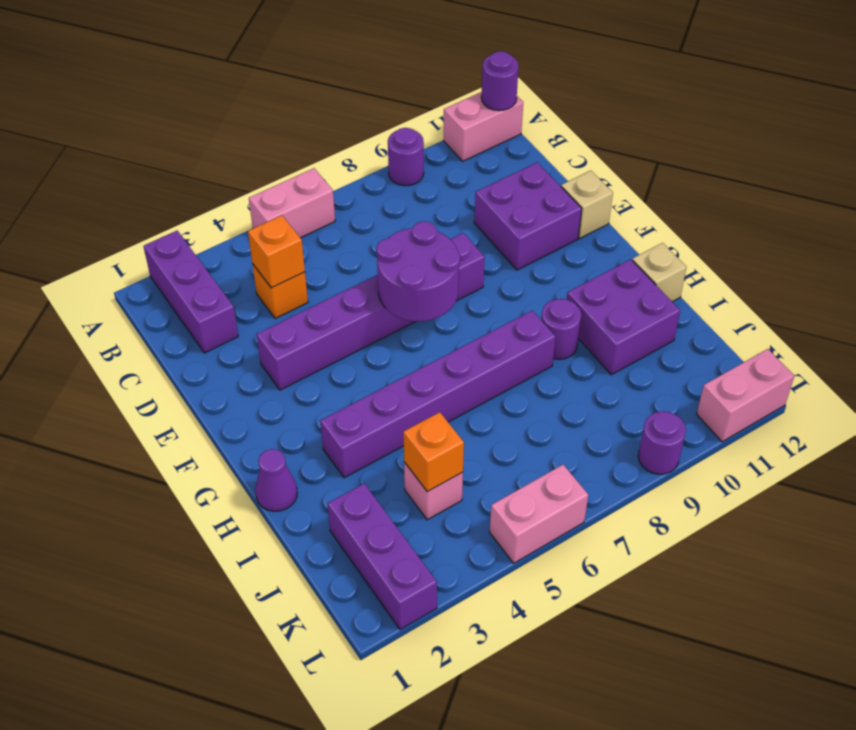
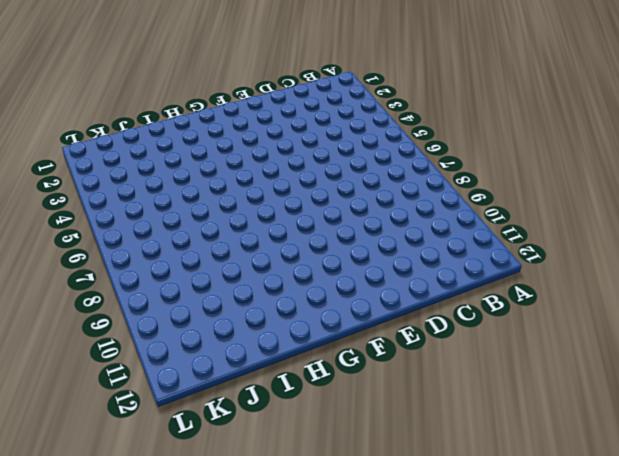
none -> purple 1x3 brick [144,231,238,353]
none -> pink 1x2 brick [249,168,335,238]
none -> purple 1x1 round brick [388,128,424,186]

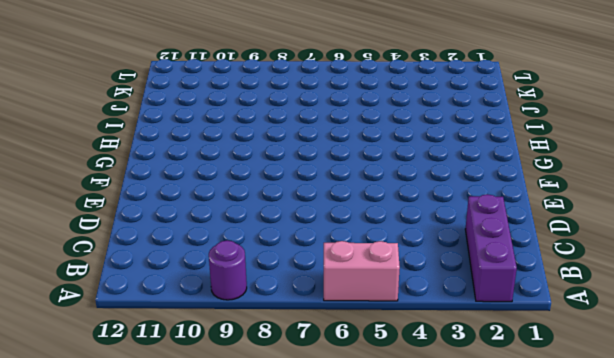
none -> pink 1x2 brick [443,92,523,161]
none -> orange 1x1 brick [252,264,308,319]
none -> purple 2x2 brick [474,162,582,270]

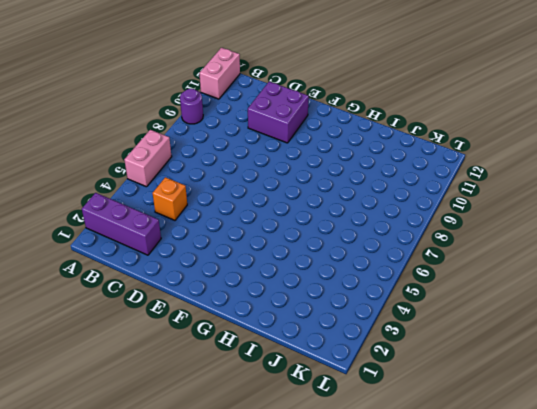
none -> purple 1x6 brick [257,233,485,390]
none -> tan 1x1 brick [561,171,613,238]
none -> purple 1x1 cone [255,449,297,511]

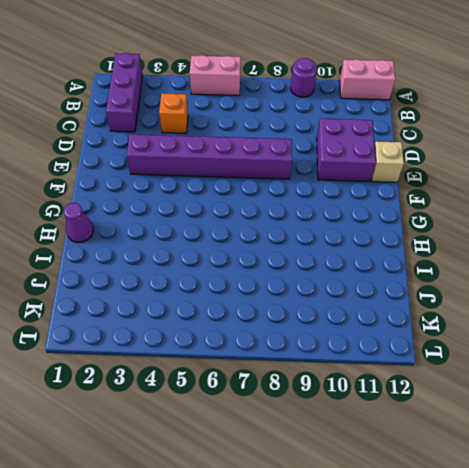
none -> purple 1x6 brick [320,310,555,478]
none -> purple 1x1 round brick [541,299,581,359]
none -> purple 2x2 brick [567,259,680,375]

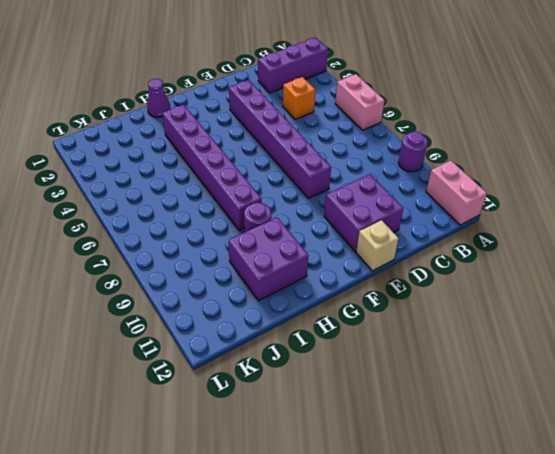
none -> tan 1x1 brick [632,243,687,302]
none -> purple 1x3 brick [328,484,437,630]
none -> pink 1x1 brick [404,462,463,520]

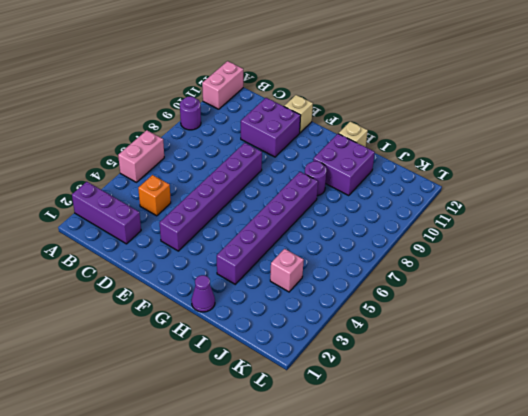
none -> purple 1x3 brick [328,484,437,630]
none -> pink 1x2 brick [490,465,588,563]
none -> purple 1x1 round brick [638,411,686,474]

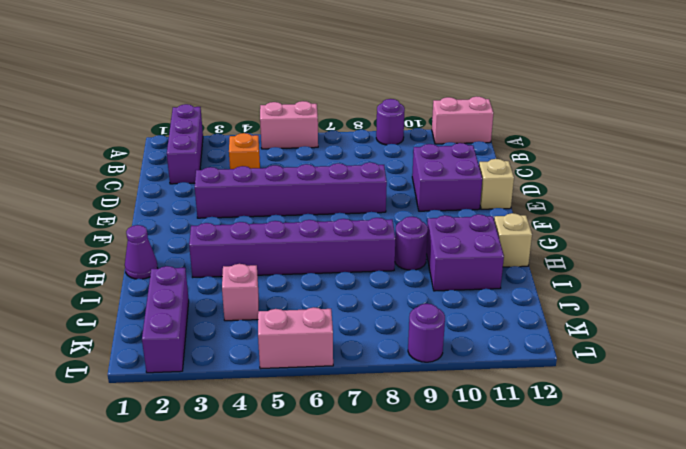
none -> pink 1x2 brick [697,349,794,442]
none -> purple 1x1 round brick [481,51,519,111]
none -> orange 1x1 brick [248,215,305,288]

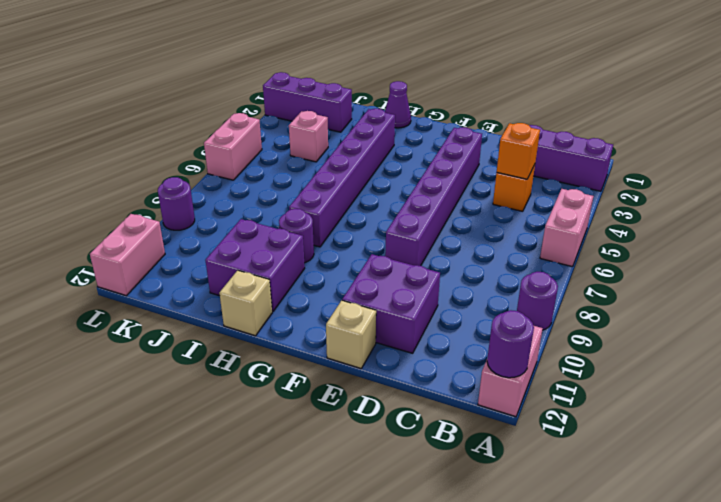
none -> purple 2x2 round brick [376,221,460,321]
none -> orange 1x1 brick [403,412,464,492]

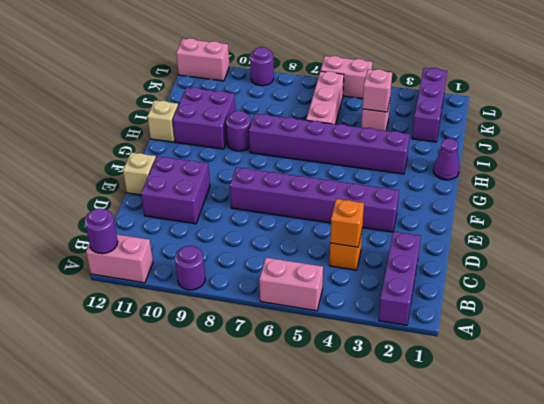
pink 1x3 brick [306,71,344,124] -> none
pink 1x1 brick [362,69,392,112] -> orange 1x1 brick [403,412,464,492]
none -> purple 2x2 round brick [376,221,460,321]

